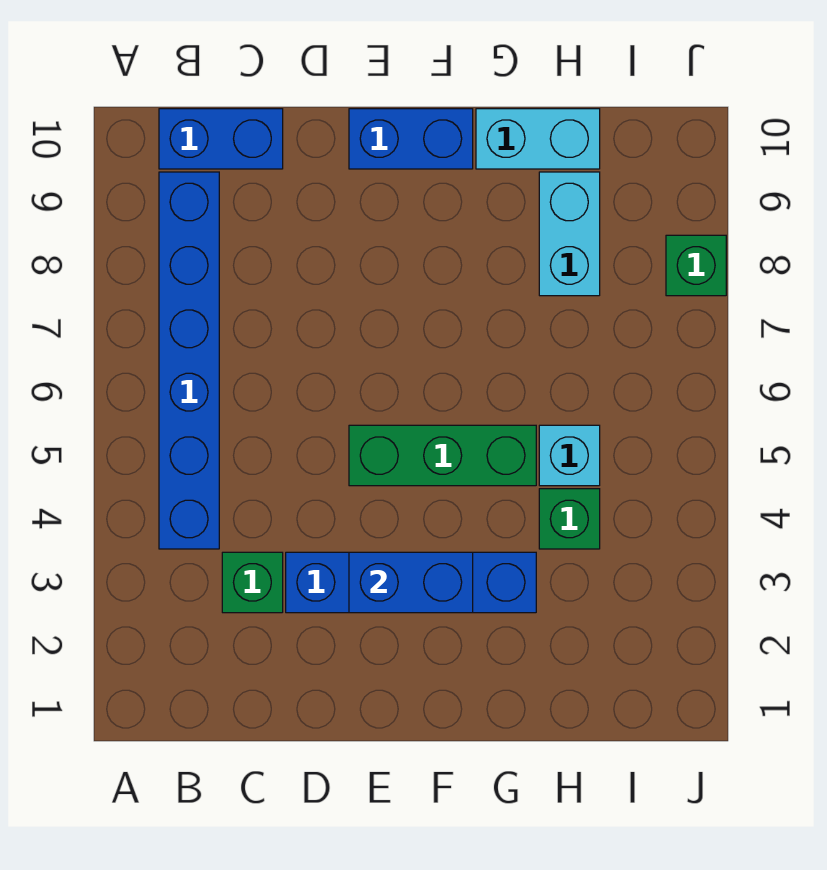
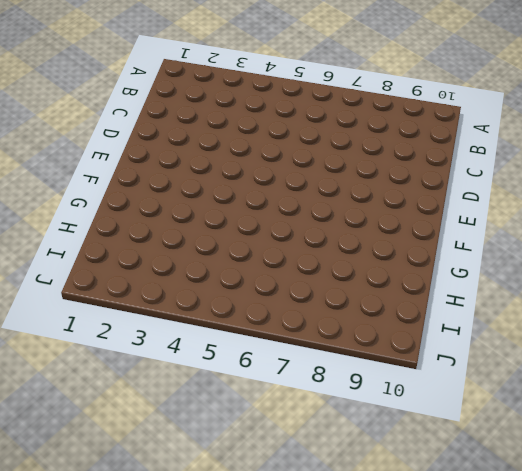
none -> blue 1x6 brick [159,172,219,549]
none -> blue 1x2 brick [159,109,283,169]
none -> green 1x1 brick [222,552,283,613]

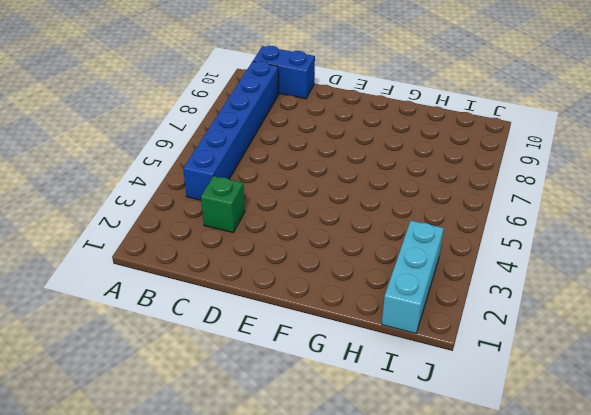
cyan 1x3 brick [382,221,444,333] -> none
none -> blue 1x4 brick [286,552,536,613]
none -> green 1x3 brick [349,425,536,486]
none -> blue 1x2 brick [349,109,473,169]

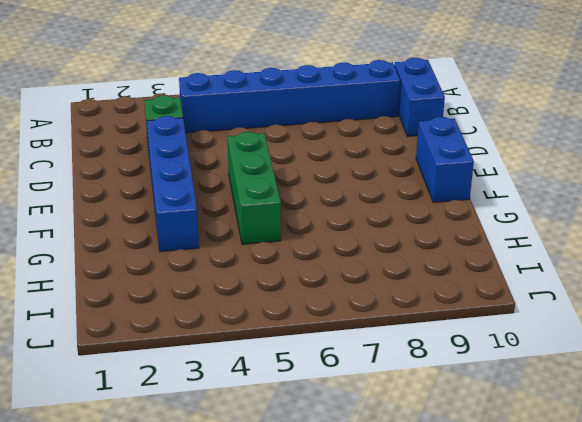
none -> cyan 1x2 brick [476,109,600,169]
none -> green 1x1 brick [539,489,600,549]
none -> cyan 1x1 brick [539,425,600,486]

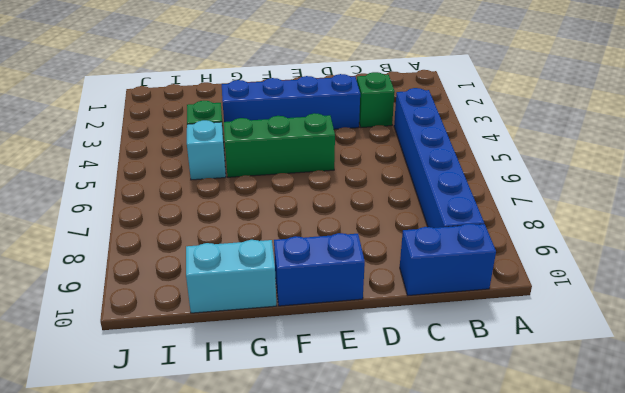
none -> cyan 1x2 brick [539,172,600,296]
none -> green 1x1 brick [666,235,726,296]
none -> blue 1x2 brick [349,552,473,613]

